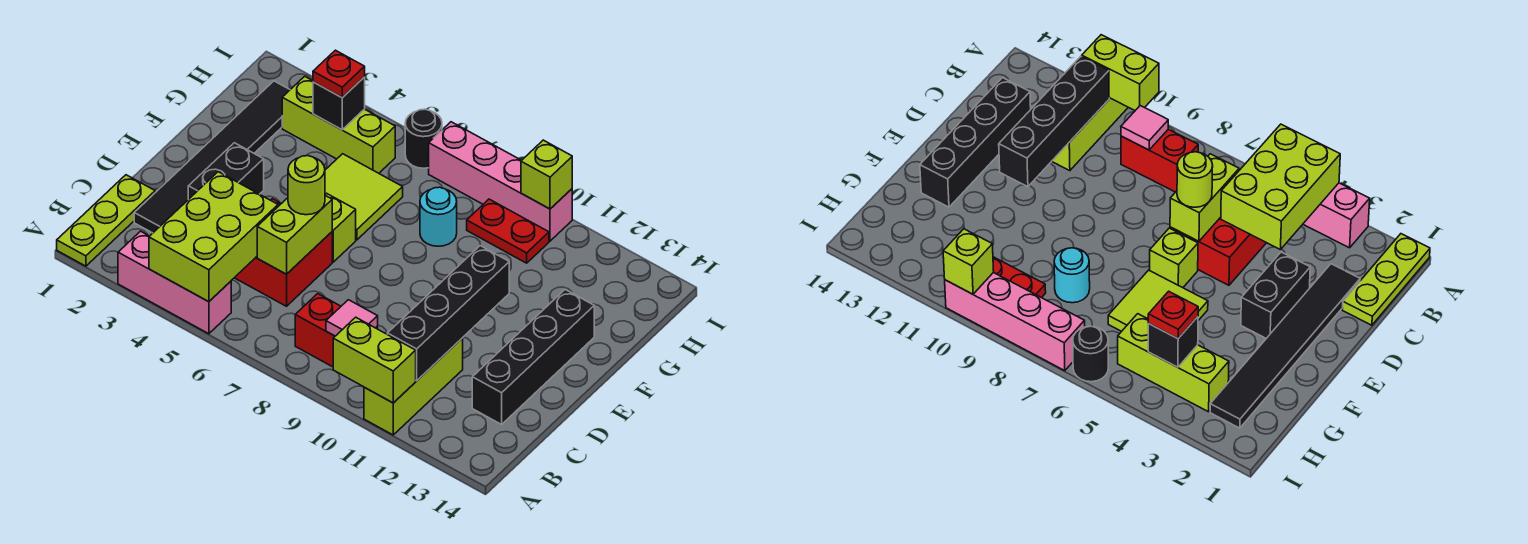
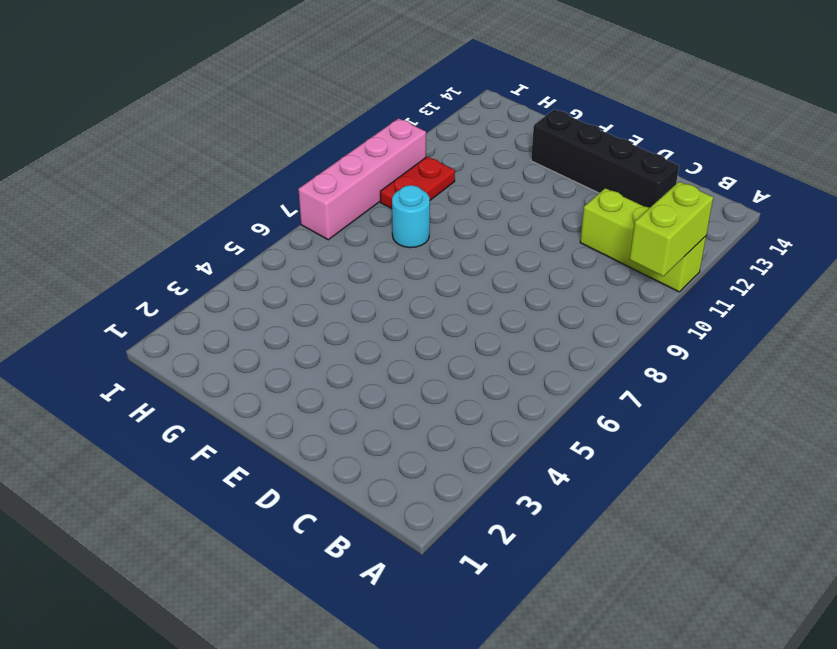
none -> lime 1x3 plate [57,175,155,266]
none -> pink 1x3 brick [118,231,231,334]
none -> red 1x2 brick [295,294,378,367]

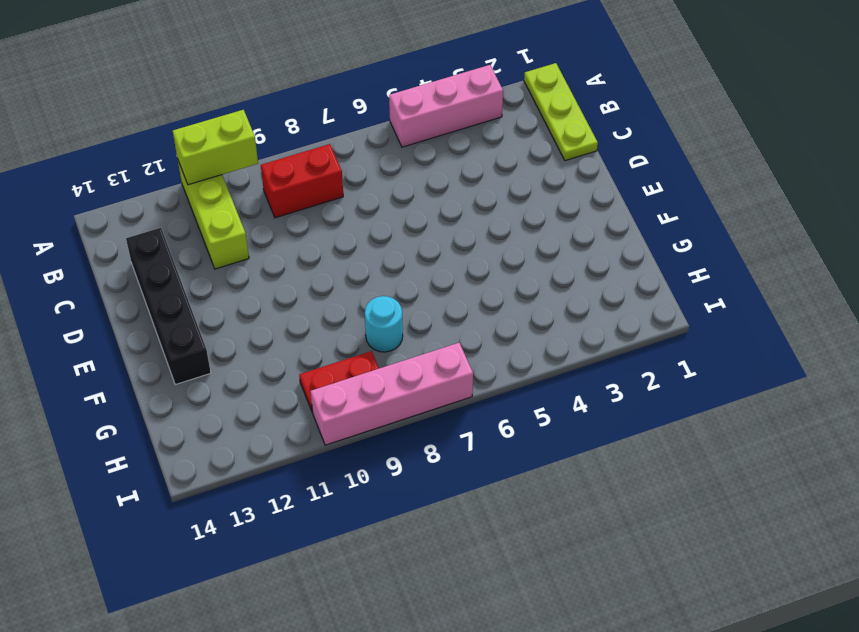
none -> black 1x6 tile [134,81,290,233]
none -> red 2x2 brick [235,199,332,306]
none -> black 1x2 brick [188,143,264,200]

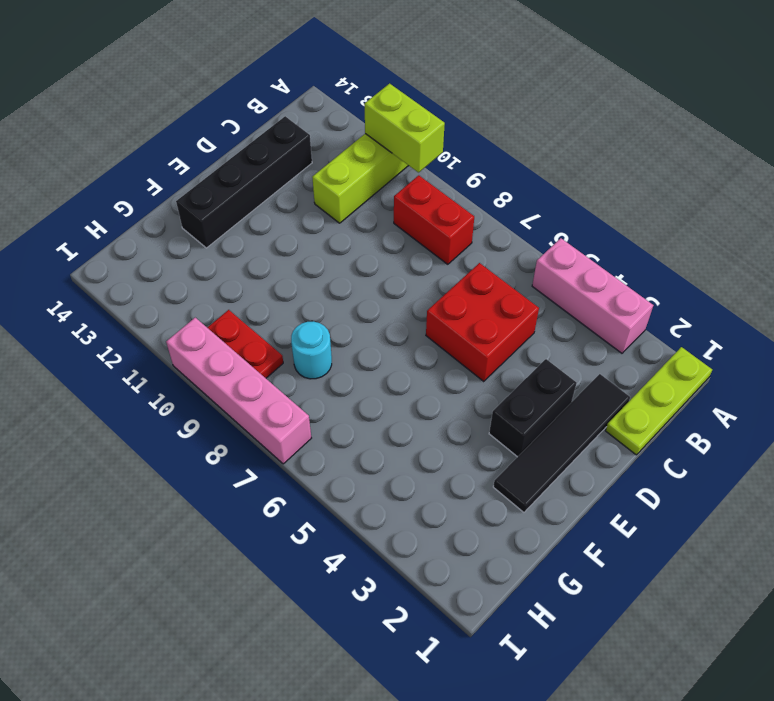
black 1x4 tile [493,374,630,512] -> black 1x6 tile [134,81,290,233]
none -> lime 1x1 brick [325,193,356,262]
none -> lime 2x2 tile [325,154,403,240]
none -> lime 1x3 brick [282,76,395,173]

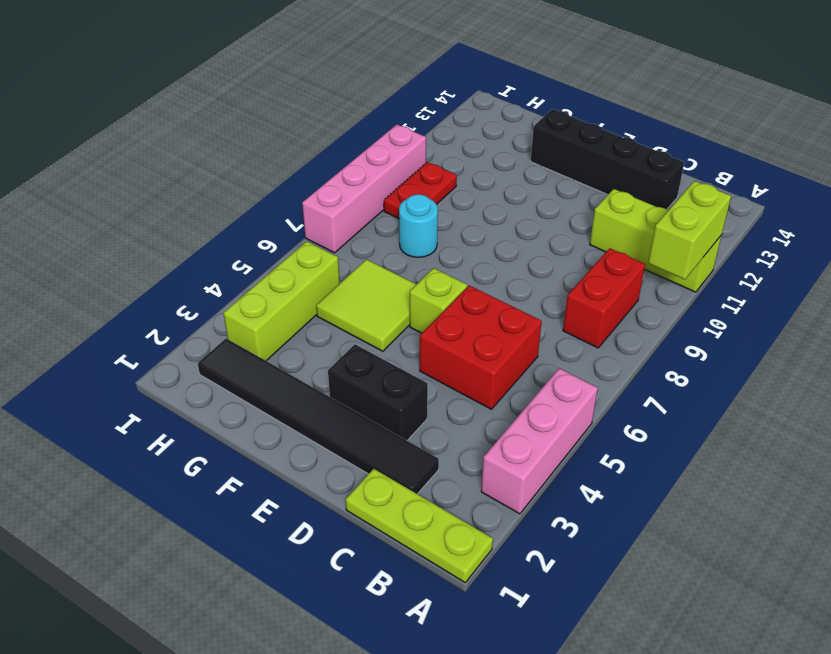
none -> black 1x1 round brick [405,109,442,168]
none -> lime 2x3 brick [149,172,278,302]
none -> pink 1x1 tile [326,300,378,336]

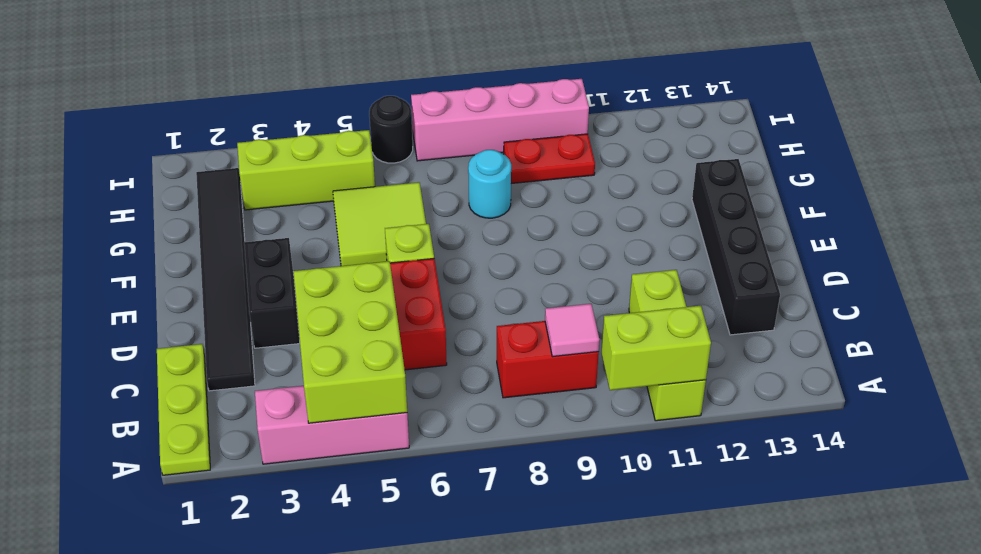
none -> black 1x4 brick [387,246,509,381]
none -> lime 1x2 brick [257,196,332,274]
none -> black 1x1 brick [313,77,365,130]

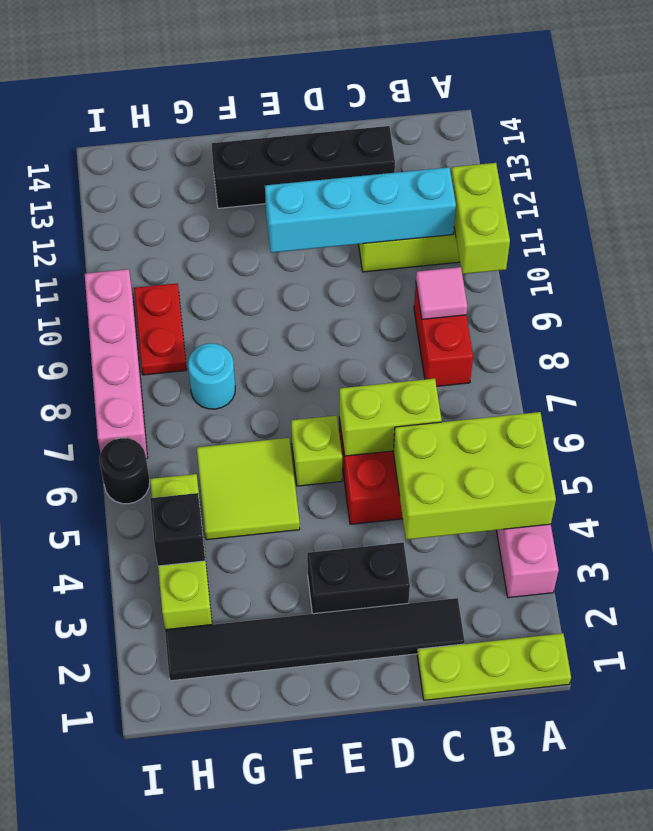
cyan 1x4 brick [265,167,456,253] -> black 1x4 brick [387,246,509,381]
none -> lime 1x1 brick [521,140,572,209]
none -> lime 1x1 round brick [288,156,325,215]
none -> red 1x1 plate [313,50,365,98]

